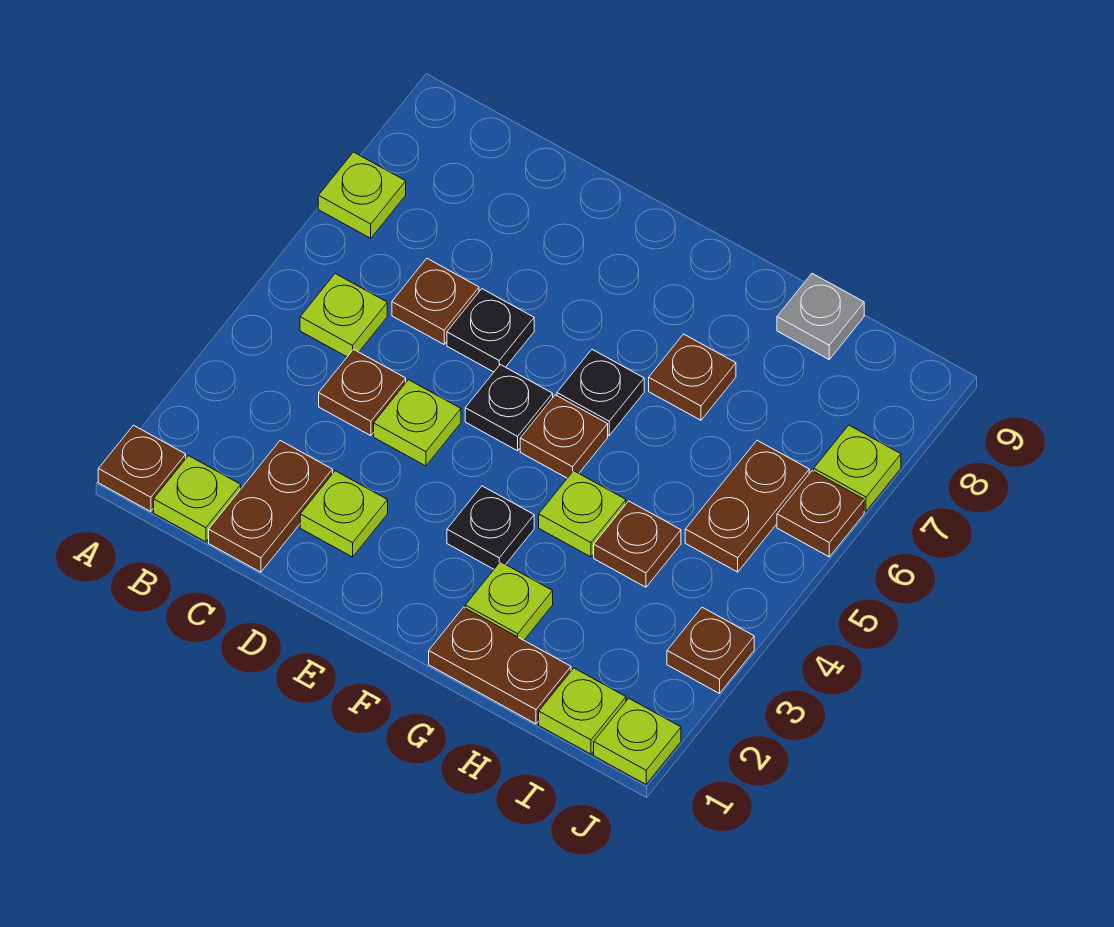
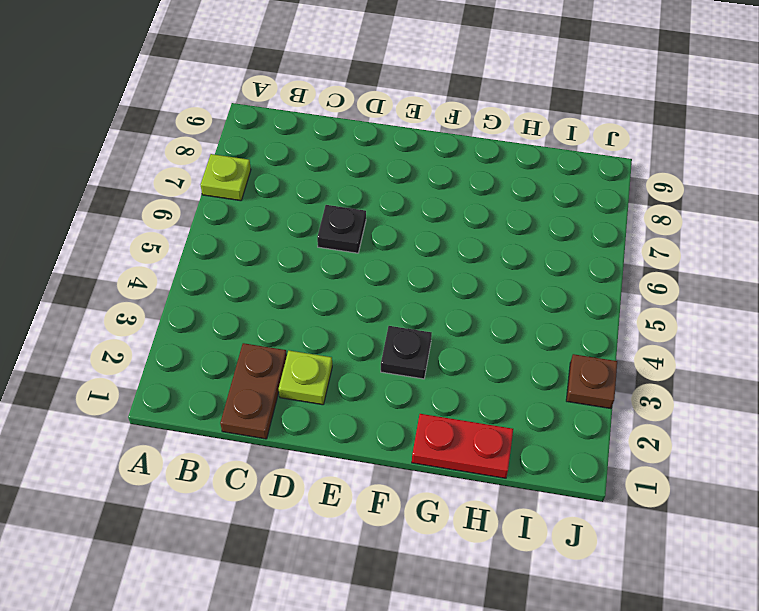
red 1x2 plate [412,414,513,478] -> brown 1x2 plate [429,607,571,724]
none -> brown 1x1 plate [98,425,186,512]
none -> lime 1x1 plate [154,456,241,542]
none -> lime 1x1 plate [300,274,387,357]

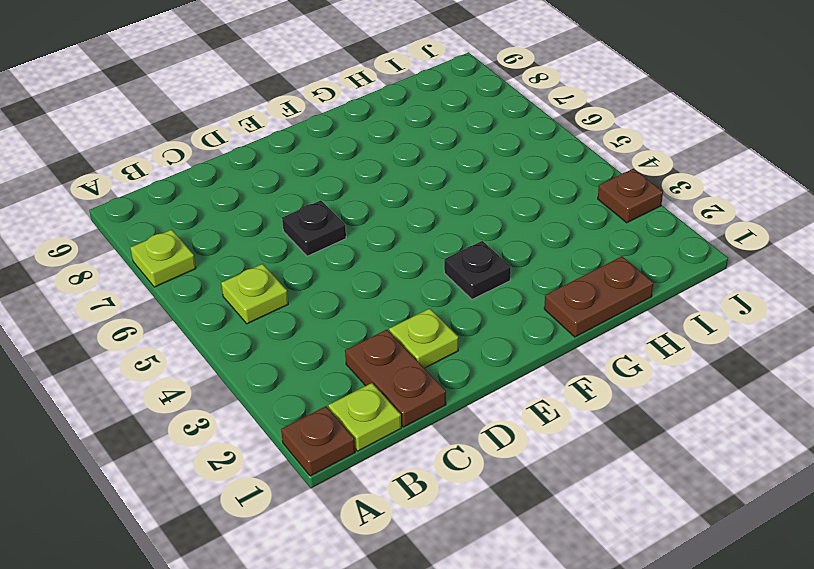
none -> brown 1x1 plate [319,349,406,436]
none -> brown 1x1 plate [392,259,479,344]
none -> lime 1x1 plate [374,380,461,466]

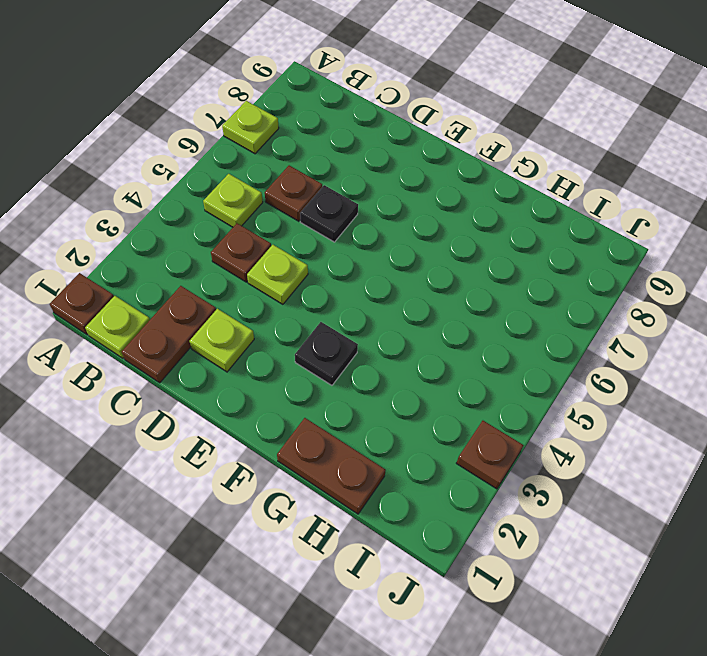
none -> black 1x1 plate [465,365,553,451]
none -> brown 1x1 plate [520,395,608,478]
none -> black 1x1 plate [557,350,644,435]

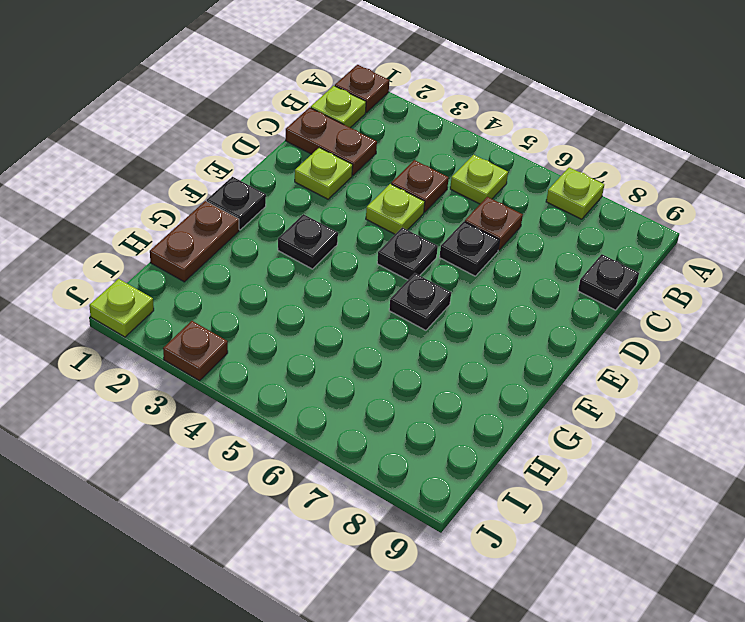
black 1x1 plate [578,254,639,310] -> none
black 1x1 plate [207,177,266,230] -> none
none -> brown 1x1 plate [520,395,608,478]
none -> lime 1x1 plate [465,562,553,640]
none -> lime 1x1 plate [539,471,626,557]

